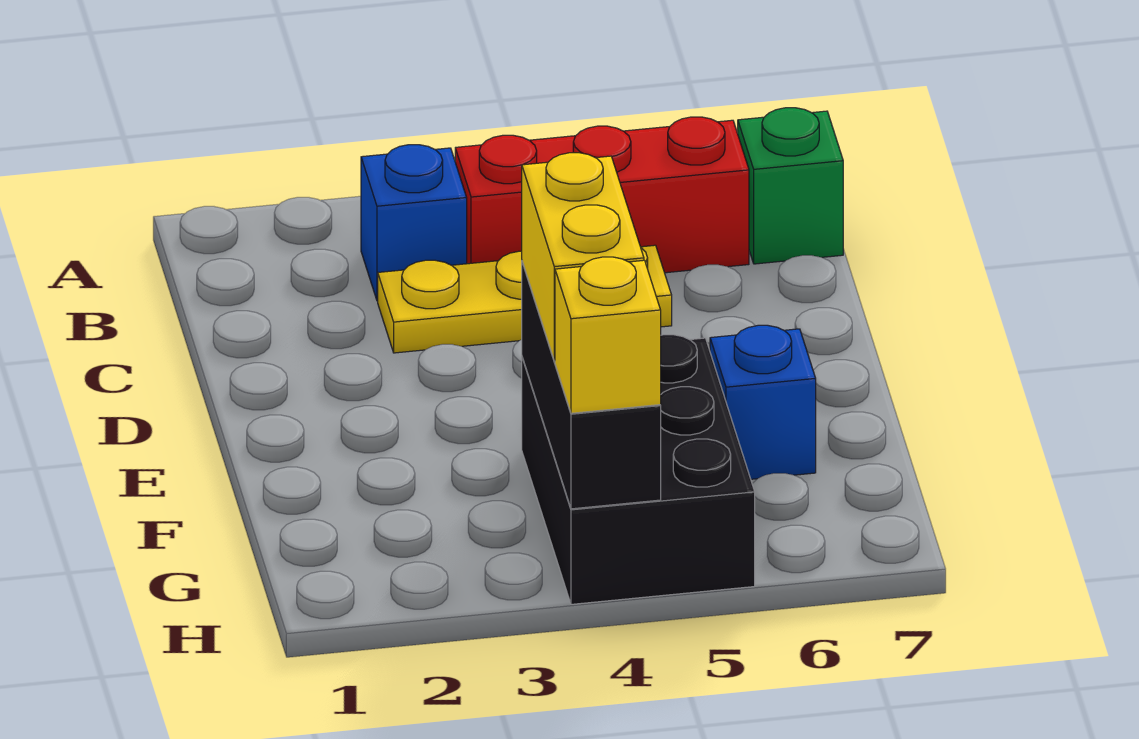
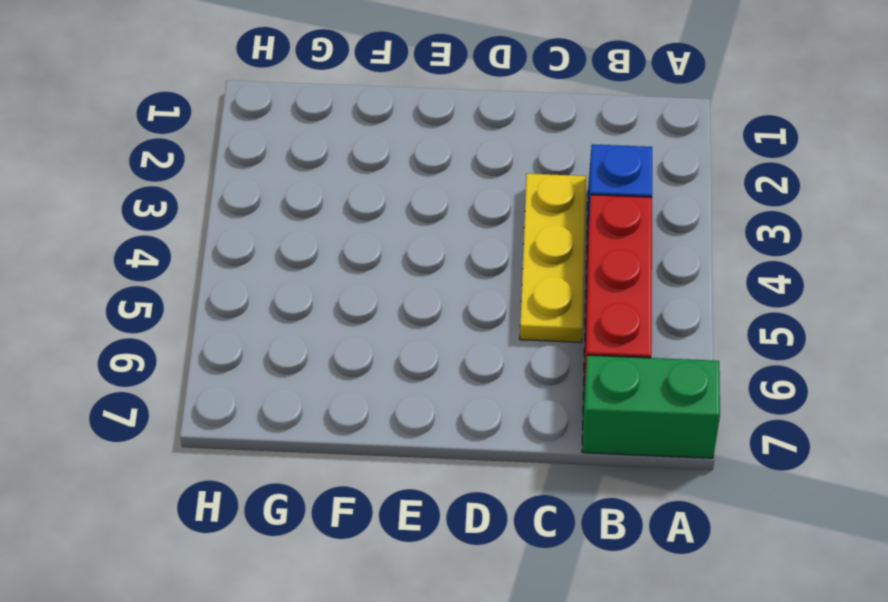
green 1x2 brick [582,355,720,458] -> green 1x1 brick [738,108,843,264]
none -> black 2x3 brick [522,335,755,604]
none -> blue 1x1 brick [710,325,816,479]

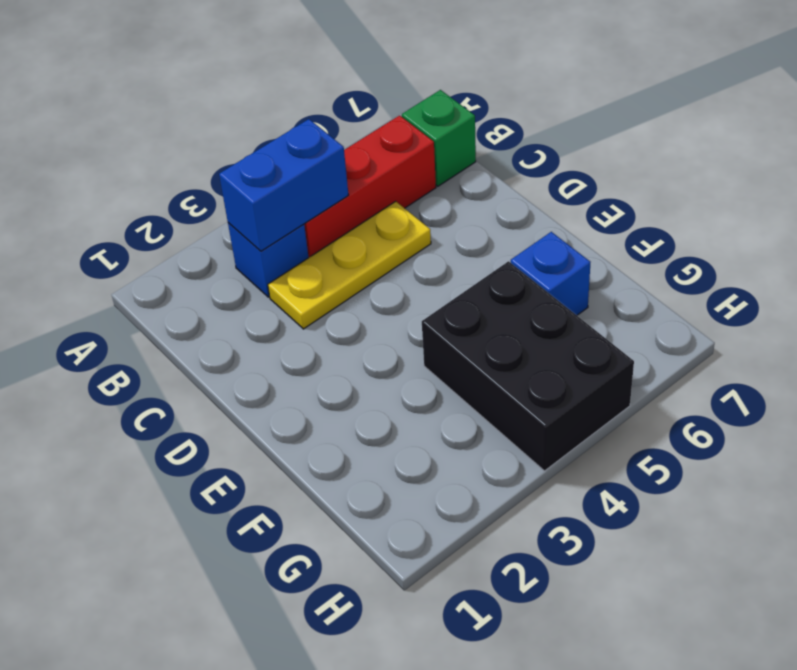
blue 1x2 brick [219,119,348,251] -> none
none -> black 1x3 brick [522,262,661,509]
none -> yellow 1x2 brick [522,153,644,361]

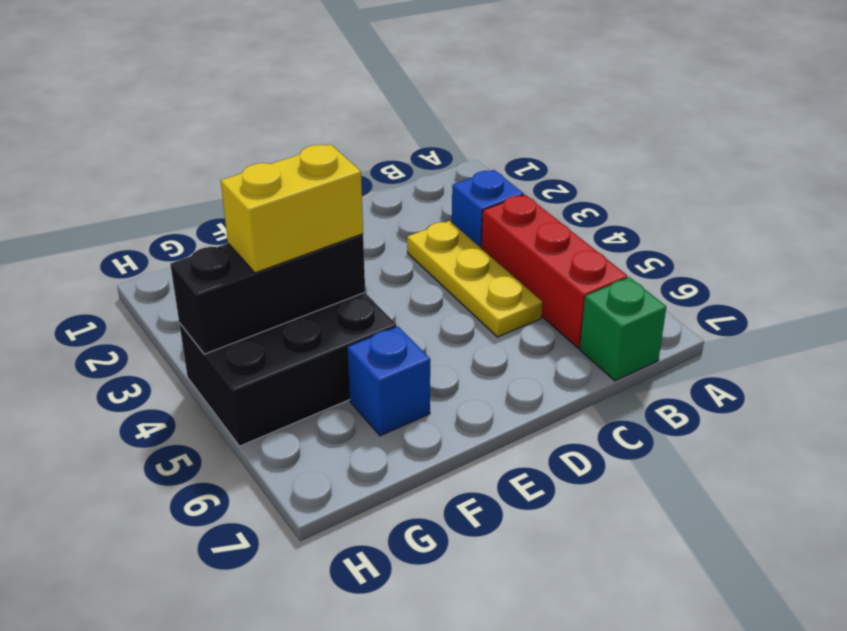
none -> yellow 1x1 brick [555,257,661,413]

